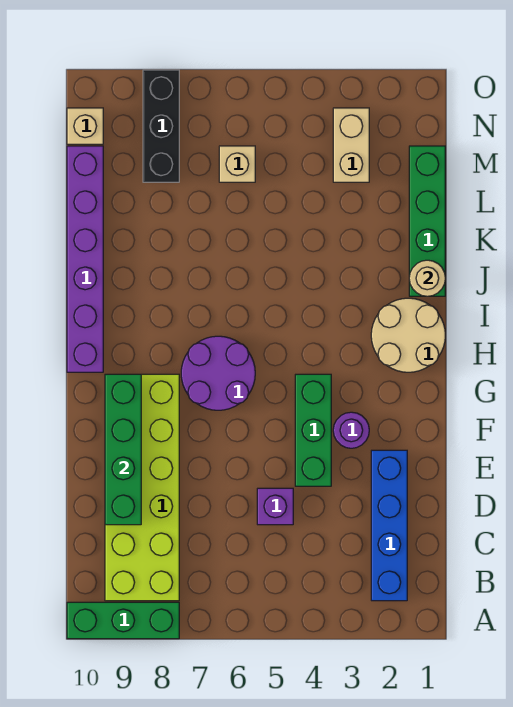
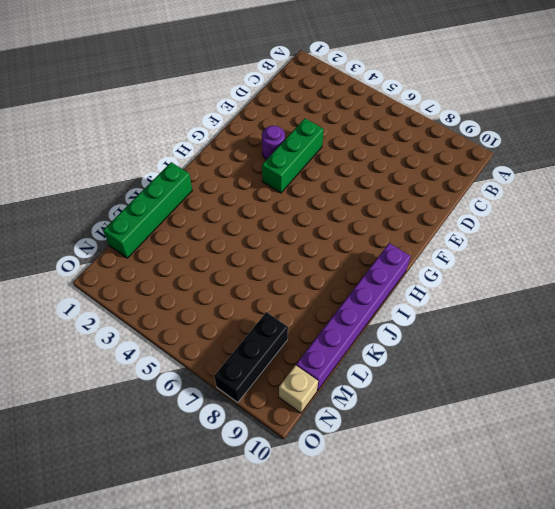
none -> green 1x3 brick [67,602,179,639]
none -> blue 1x4 brick [371,450,407,601]
none -> lime 2x6 brick [105,374,179,601]

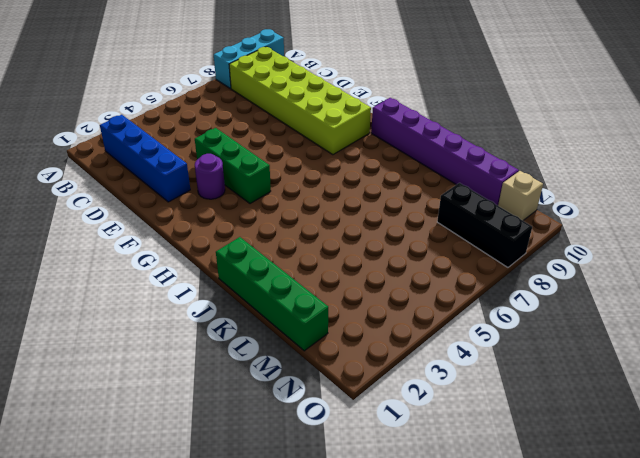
cyan 1x3 brick [214,29,284,89] -> green 1x3 brick [67,602,179,639]
none -> purple 1x1 brick [257,488,293,525]
none -> purple 2x2 round brick [181,336,255,410]
none -> tan 2x2 round brick [371,298,445,372]

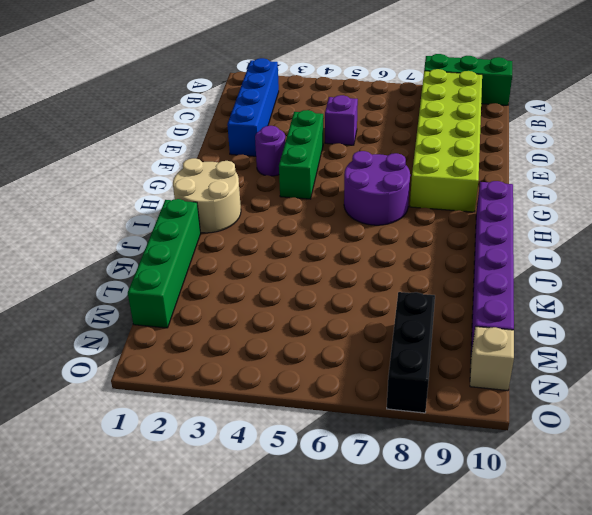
none -> tan 1x2 brick [333,108,369,182]
none -> tan 1x1 brick [219,146,255,182]
none -> green 1x4 brick [105,374,141,525]

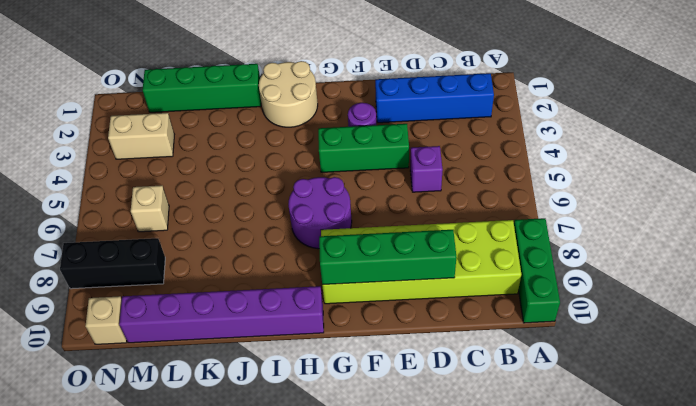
none -> tan 1x1 round brick [409,260,445,296]

